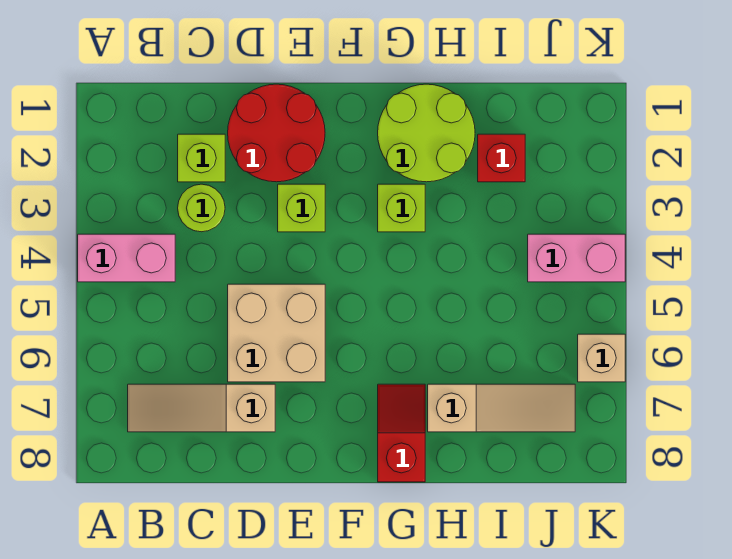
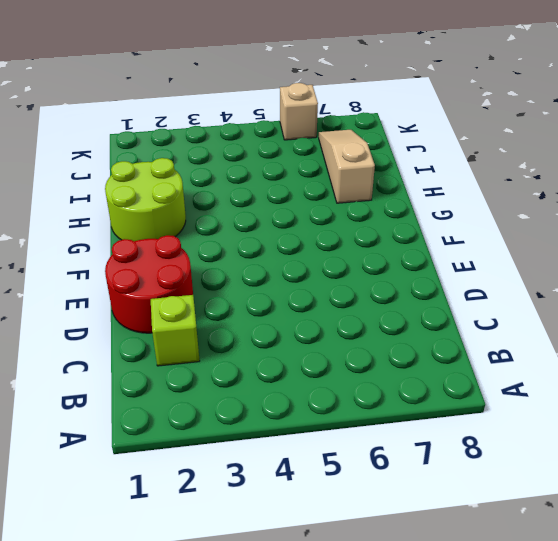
none -> pink 1x2 brick [78,234,175,282]
none -> tan 1x3 slope [128,384,275,432]
none -> lime 1x1 round brick [178,184,225,232]

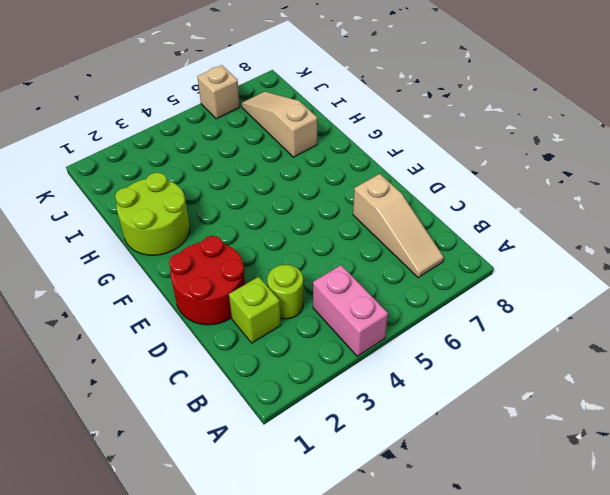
none -> tan 2x2 brick [228,284,325,382]
none -> lime 1x1 brick [278,184,325,232]
none -> lime 1x1 brick [378,184,425,232]

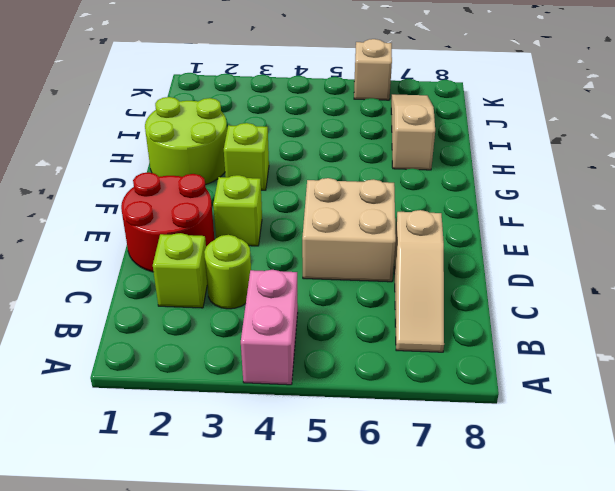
none -> red 1x2 slope [378,384,425,482]
none -> red 1x1 brick [478,134,525,182]
none -> pink 1x2 brick [528,234,625,282]

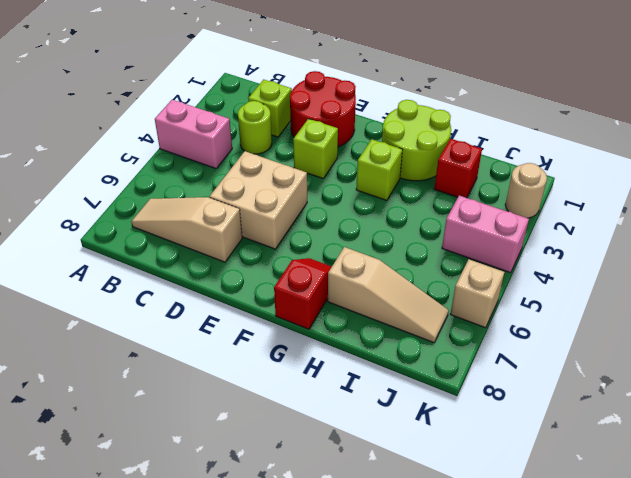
tan 1x1 round brick [505,163,547,218] -> none

